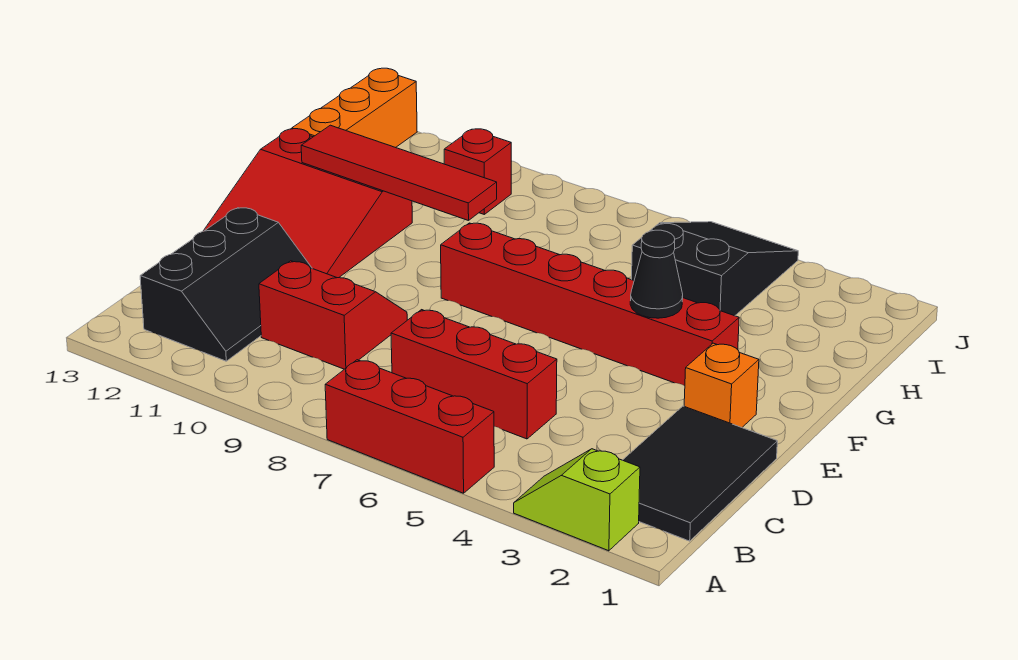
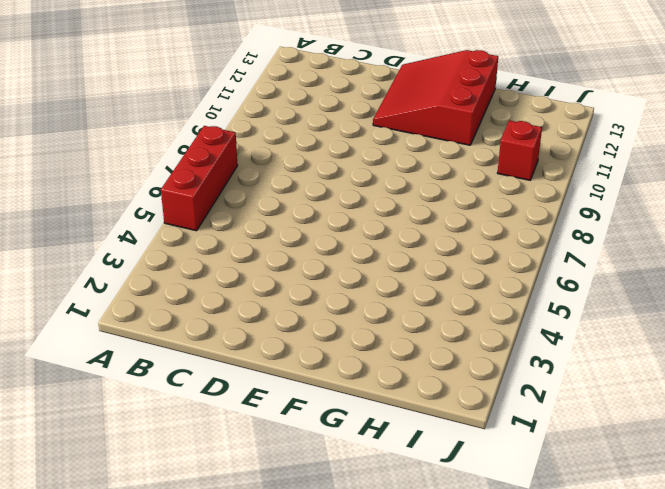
none -> lime 1x2 slope [514,449,640,551]
none -> black 2x3 tile [623,406,777,541]
none -> black 2x3 slope [140,208,312,361]

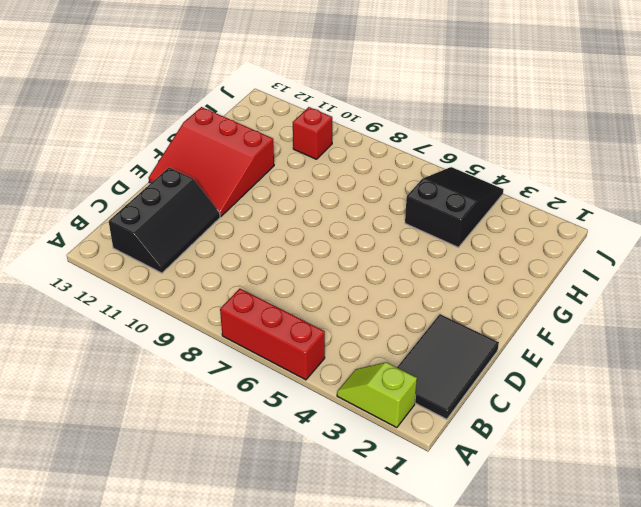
none -> red 1x3 brick [391,310,557,439]
none -> red 2x2 slope [259,261,407,369]
none -> orange 1x1 brick [684,343,759,427]

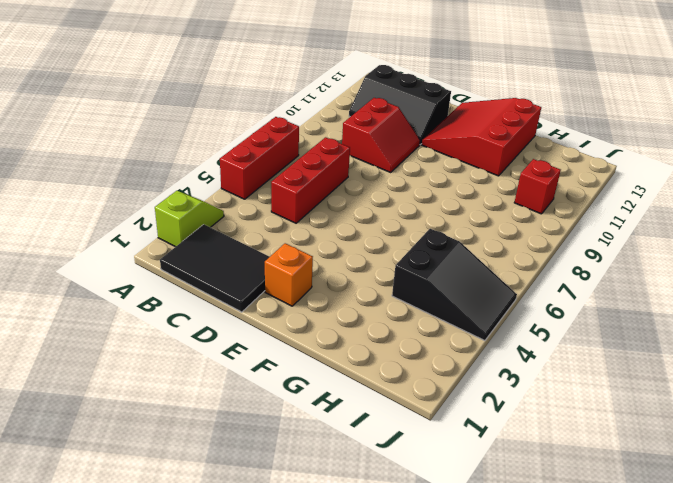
none -> red 1x6 brick [441,223,739,386]
none -> orange 1x3 brick [292,68,417,148]
none -> black 1x1 cone [630,230,683,318]

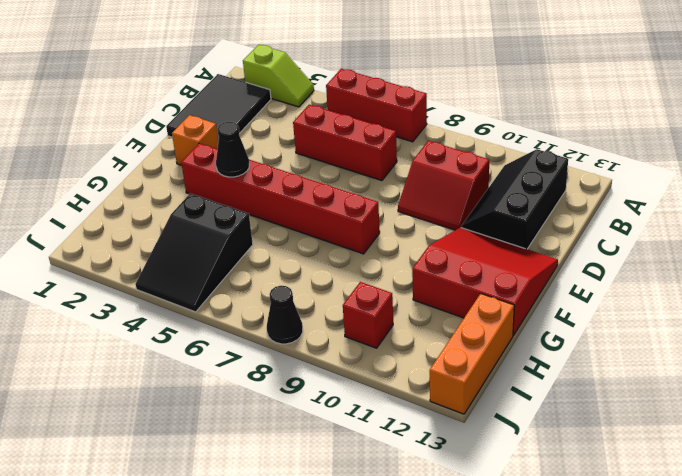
black 1x1 cone [267,286,303,344] -> none
none -> red 1x4 tile [301,125,497,221]

